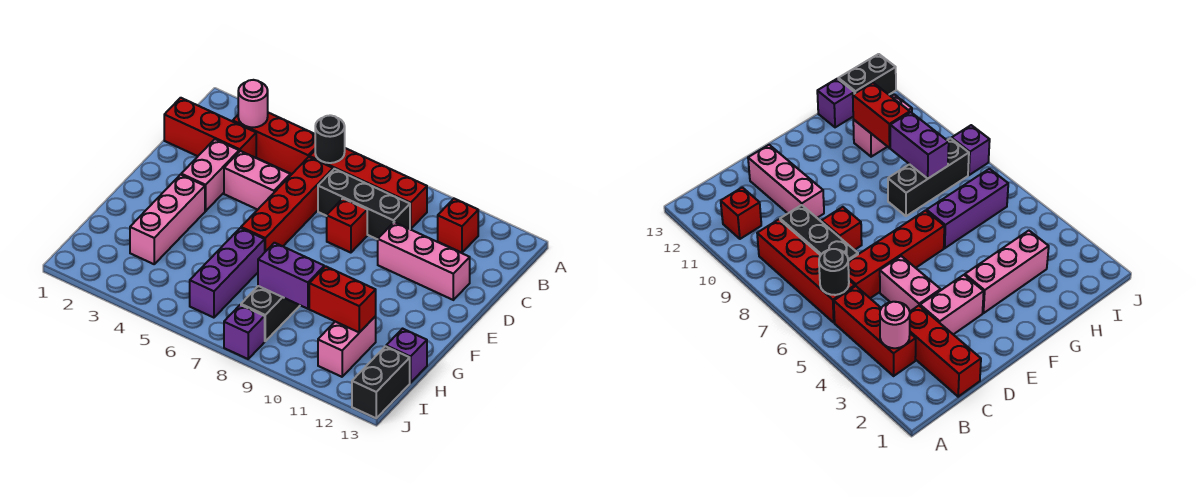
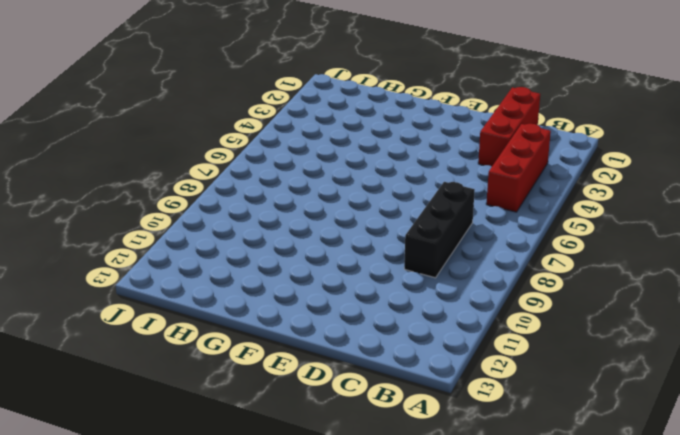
none -> red 1x4 brick [310,148,427,229]
none -> red 1x1 brick [438,199,478,253]
none -> red 1x4 brick [241,157,333,252]

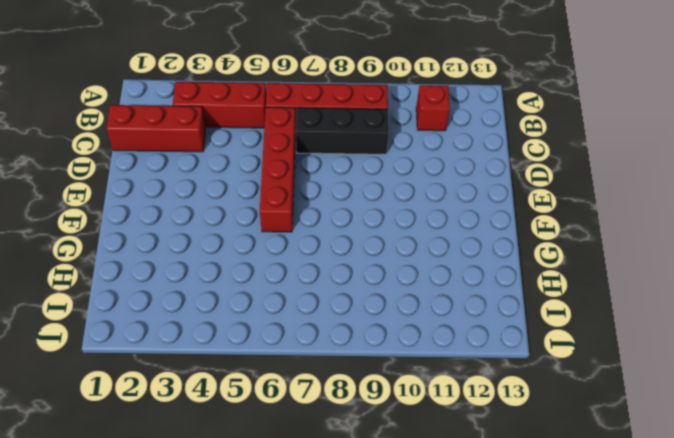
none -> pink 1x2 brick [181,139,239,211]
none -> pink 1x2 brick [224,151,290,210]
none -> red 1x1 brick [327,199,367,253]

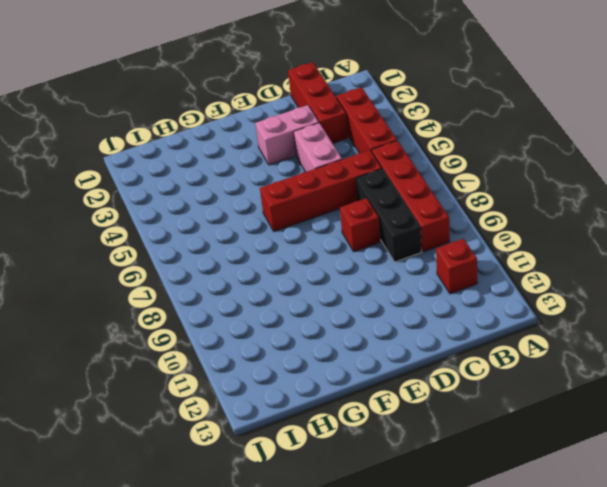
none -> pink 1x3 brick [378,222,470,300]
none -> pink 1x3 brick [130,175,205,264]
none -> purple 1x3 brick [190,228,265,318]

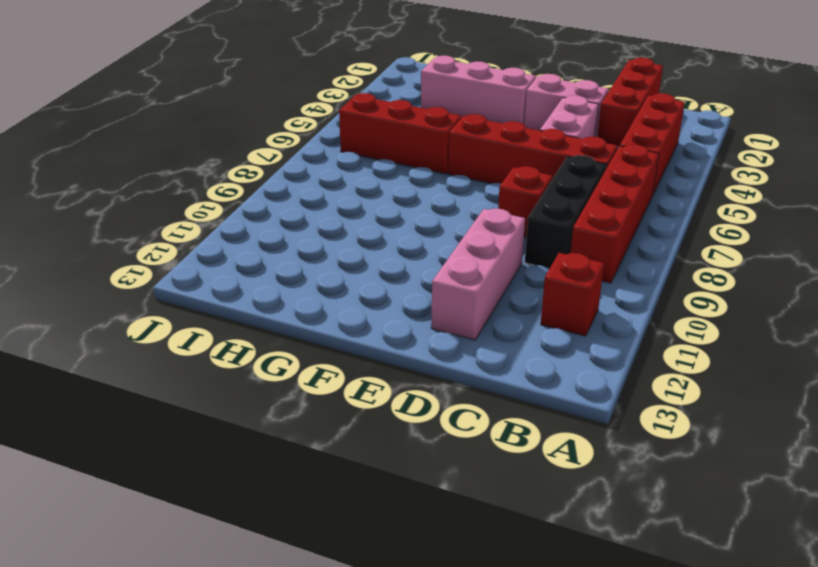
red 1x3 brick [339,93,461,174] -> purple 1x3 brick [190,228,265,318]
none -> black 1x3 brick [241,286,300,341]
none -> pink 1x2 brick [318,316,376,377]
none -> purple 1x1 brick [386,329,427,383]

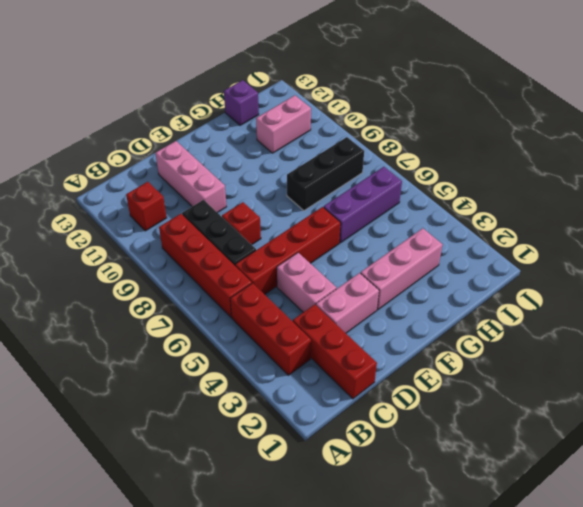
none -> black 1x2 brick [352,346,410,418]
none -> purple 1x1 brick [224,305,265,359]
none -> pink 1x1 round brick [238,80,268,127]

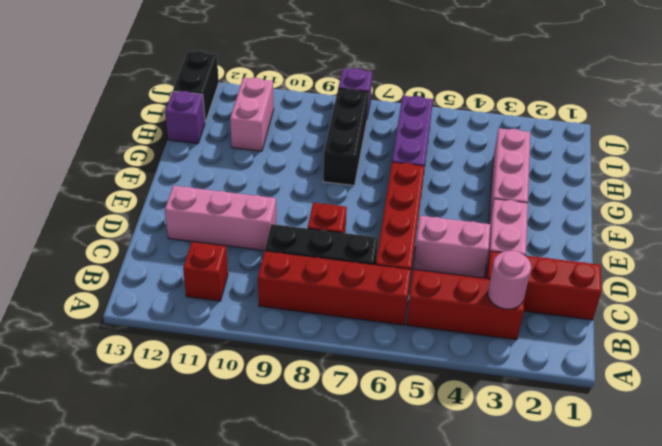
none -> black 1x1 round brick [315,115,345,163]
none -> purple 1x2 brick [258,243,324,309]
none -> red 1x2 brick [309,266,376,333]

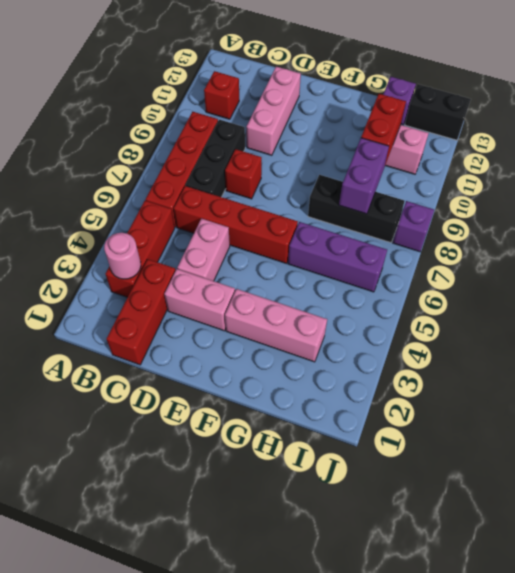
none -> black 1x1 round brick [315,115,345,163]

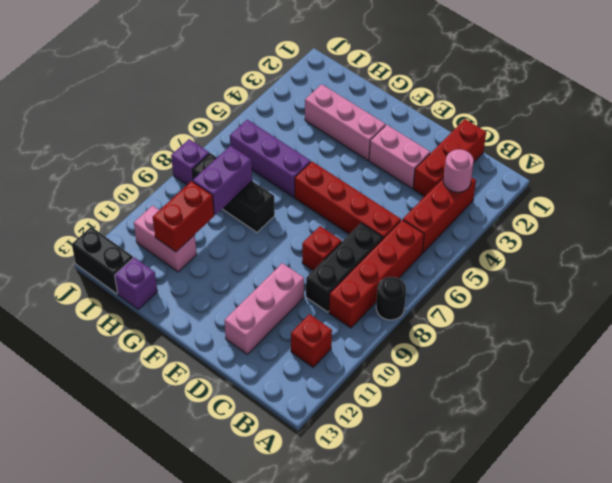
black 1x1 round brick [376,277,406,320] -> black 1x1 round brick moved to [315,115,345,163]
none -> pink 1x2 brick [224,151,290,210]

